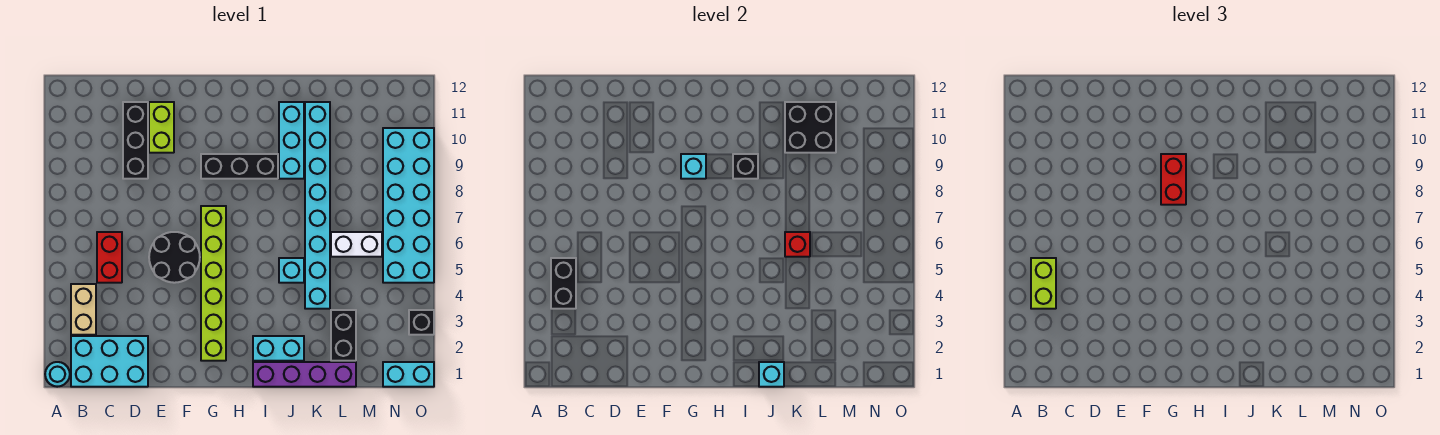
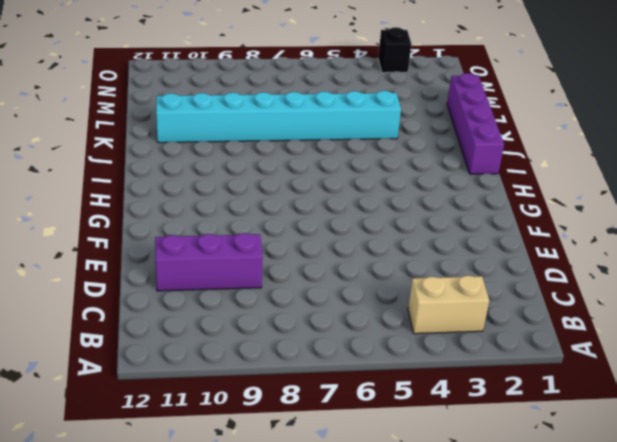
purple 1x3 brick [155,233,263,291] -> black 1x3 brick [123,102,148,179]
none -> cyan 1x1 round brick [45,362,70,387]
none -> cyan 2x3 brick [71,336,148,387]
none -> red 1x2 brick [97,232,122,283]

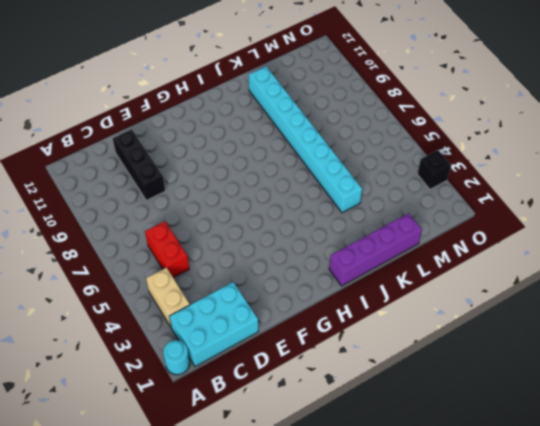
none -> black 2x2 round brick [149,232,200,283]
none -> lime 1x2 brick [149,102,174,153]
none -> lime 1x6 brick [201,206,226,361]

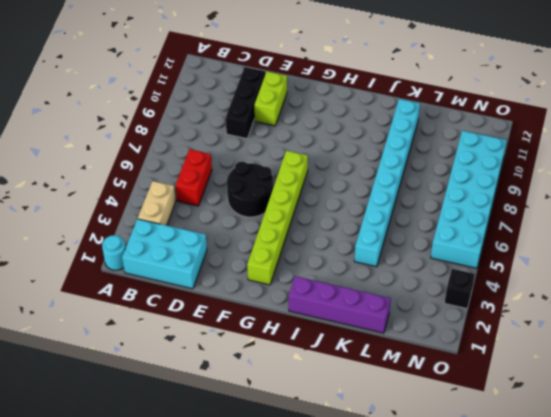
none -> black 1x3 brick [201,154,278,179]
none -> cyan 1x2 brick [253,336,304,361]
none -> cyan 1x1 brick [279,258,304,283]

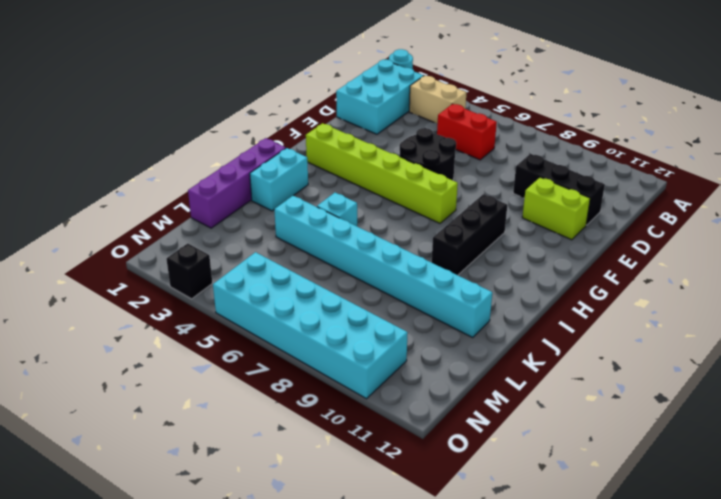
none -> cyan 1x3 brick [279,102,304,179]
none -> black 1x2 brick [331,310,356,361]
none -> white 1x2 brick [331,232,382,257]

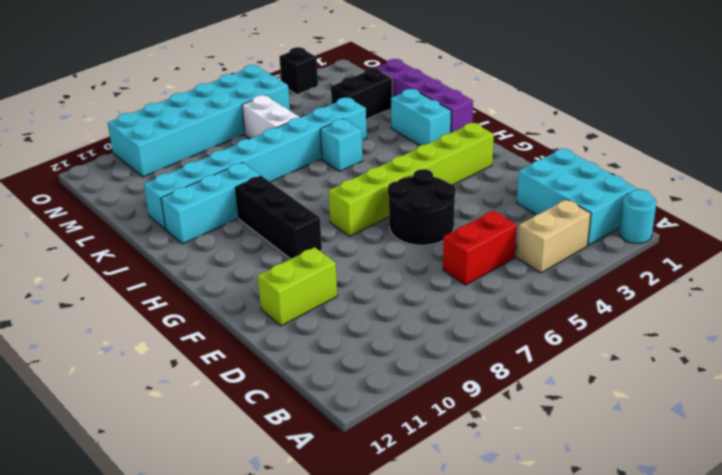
none -> black 1x3 brick [123,102,148,179]
none -> cyan 1x2 brick [383,362,434,387]
none -> black 1x2 brick [551,258,576,309]

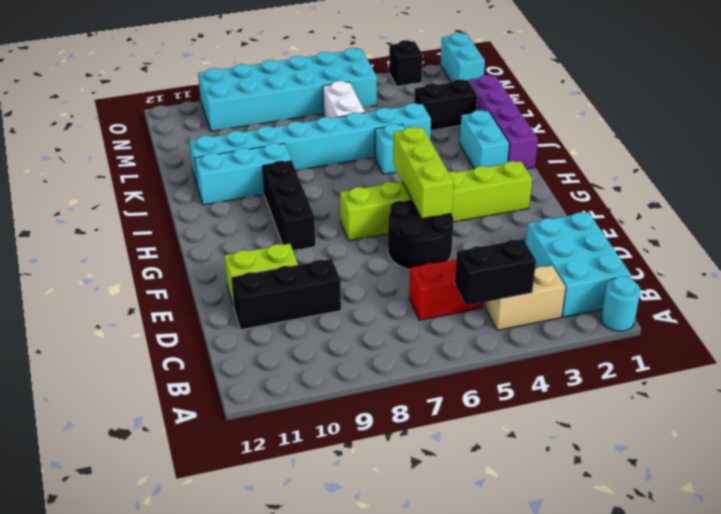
lime 1x3 brick [393,127,454,219] -> none
none -> cyan 1x1 brick [681,154,706,179]
none -> black 1x1 brick [733,154,758,179]
none -> cyan 1x1 brick [759,362,784,387]

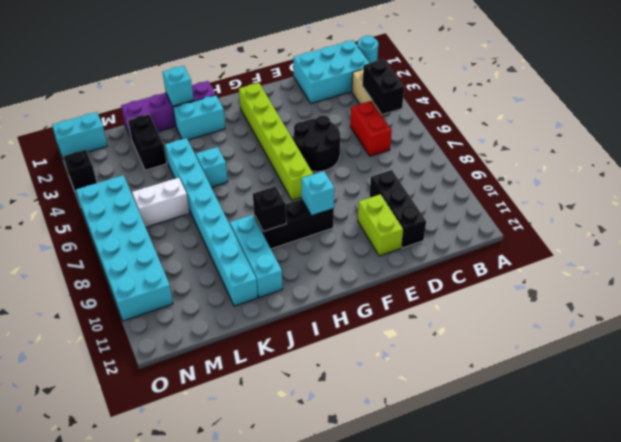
none -> red 1x1 brick [785,232,810,257]
none -> black 2x2 brick [785,102,836,153]
none -> lime 1x2 brick [1031,258,1056,309]

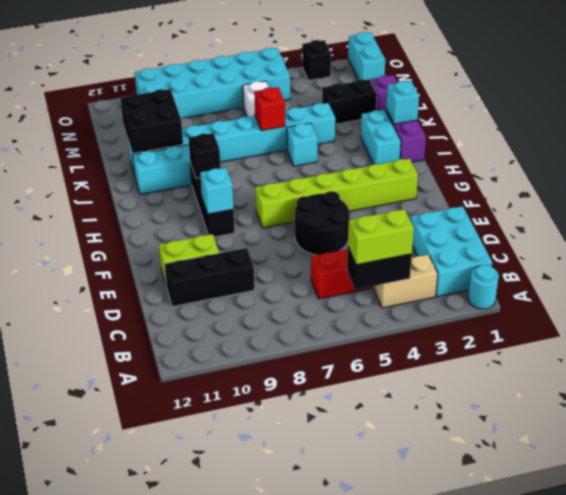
none -> red 1x2 brick [1161,154,1186,205]

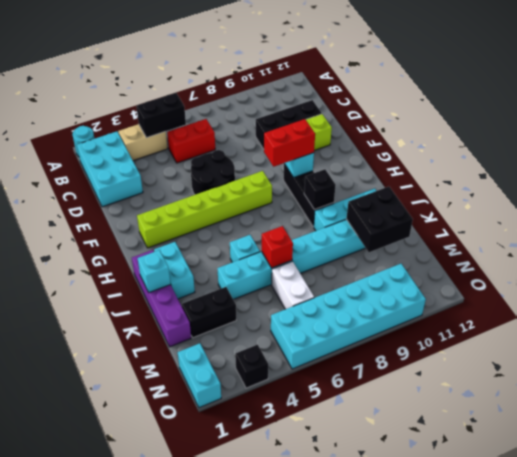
none -> lime 1x2 brick [1031,258,1056,309]

